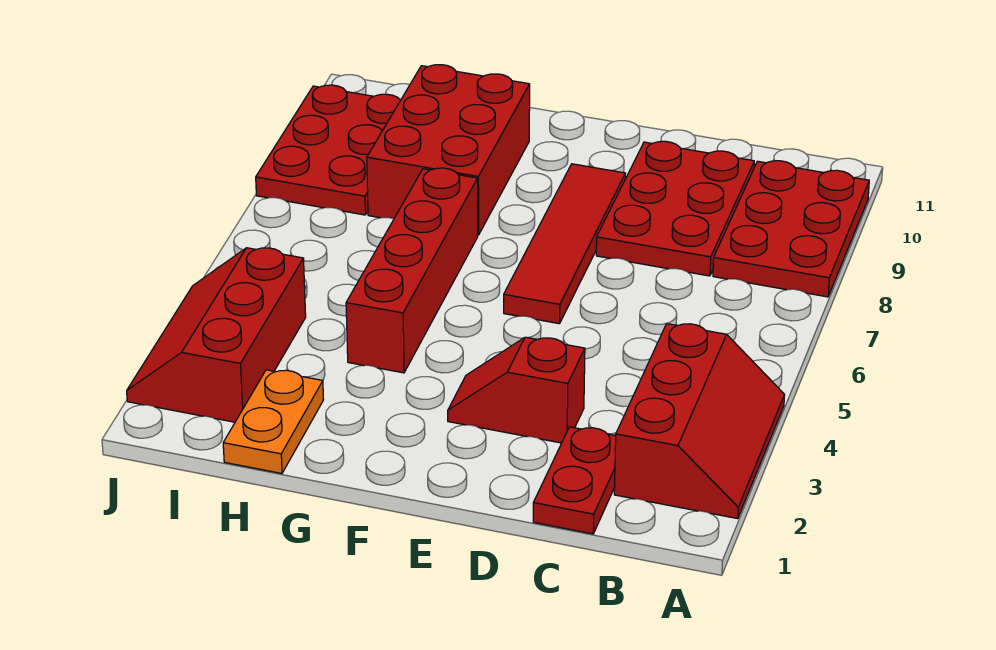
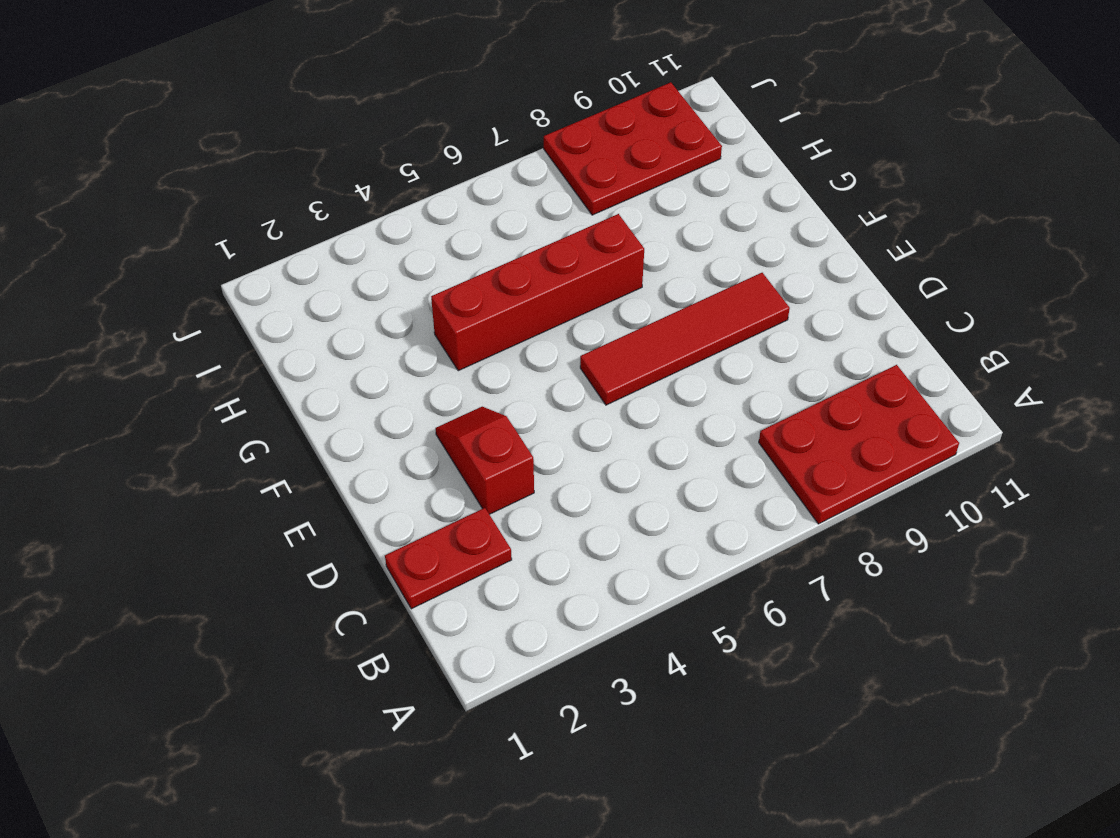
none -> red 2x3 slope [614,323,785,519]
none -> red 2x3 plate [596,141,754,276]

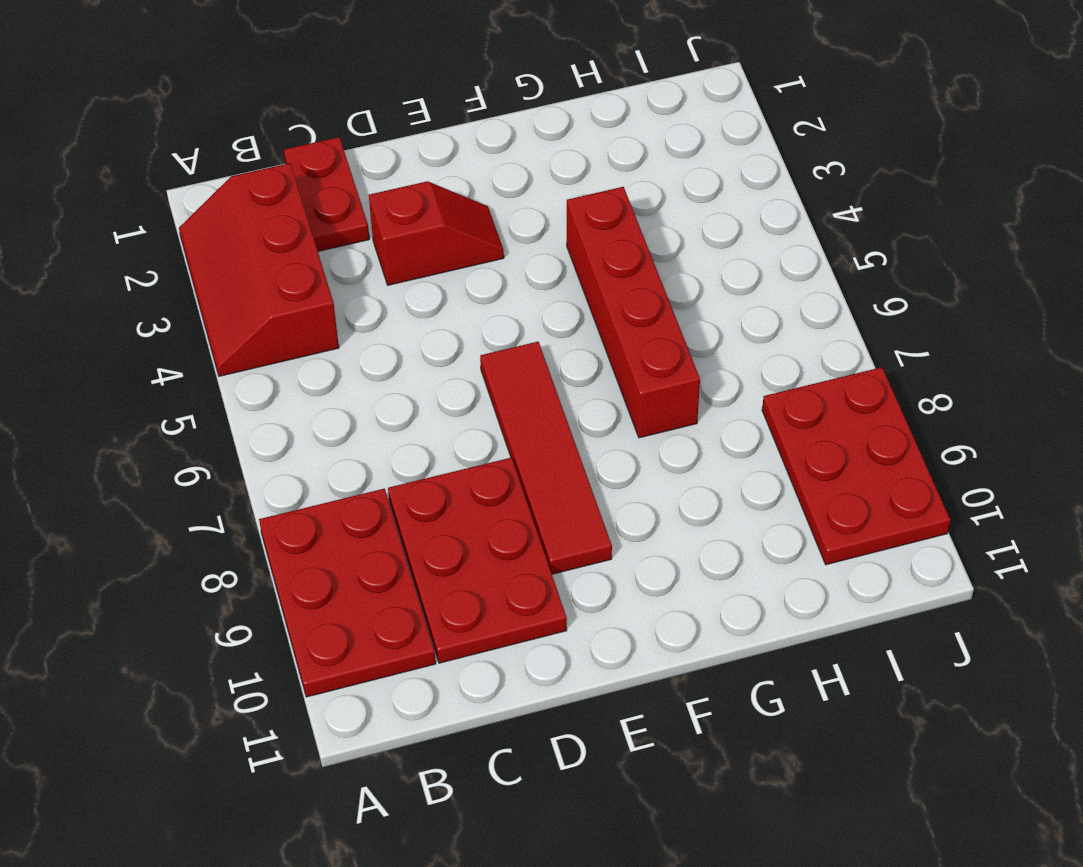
none -> red 2x3 brick [367,65,530,235]
none -> orange 1x2 plate [223,370,324,473]

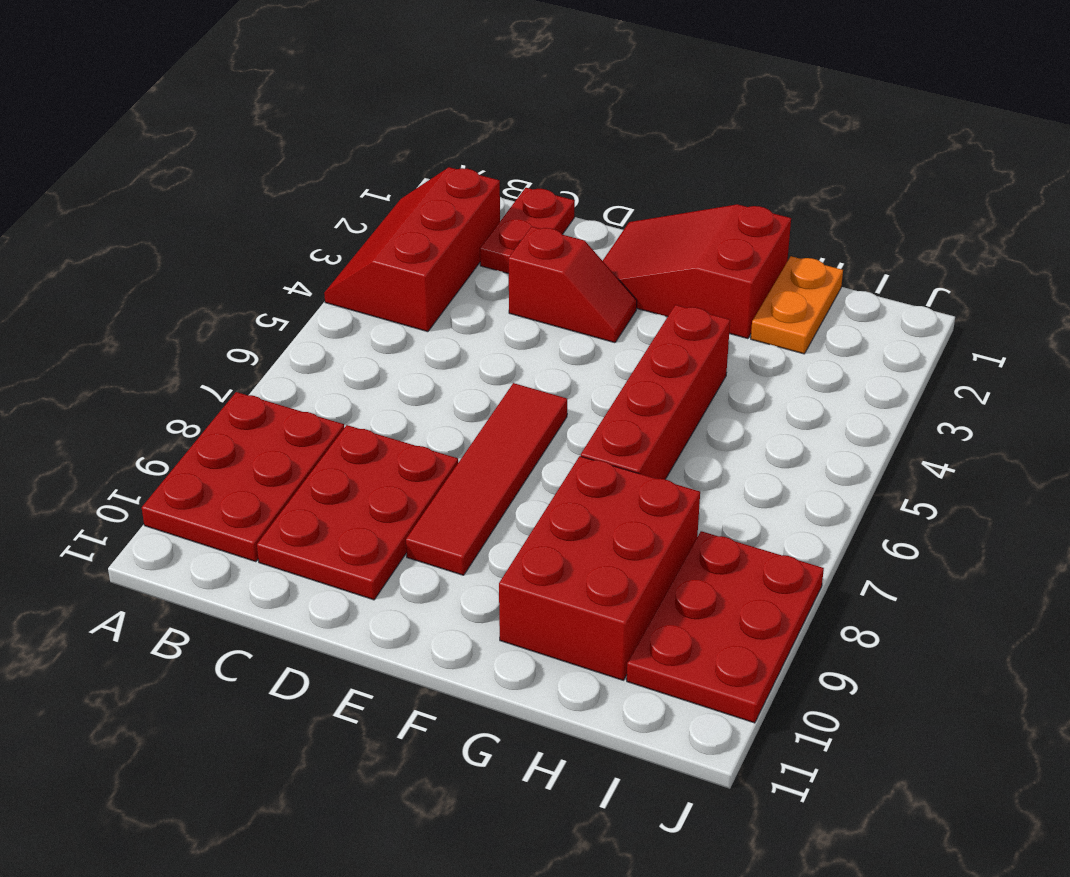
red 2x3 slope [603,204,791,339] -> red 2x3 slope turned to [127,248,306,422]

